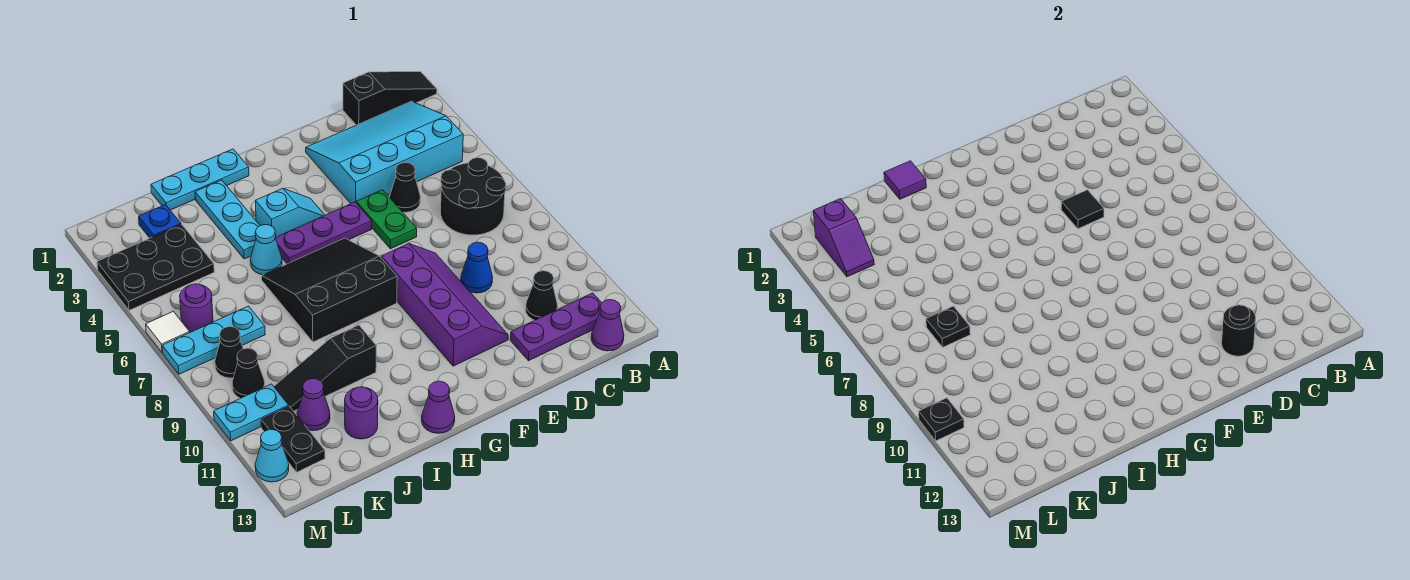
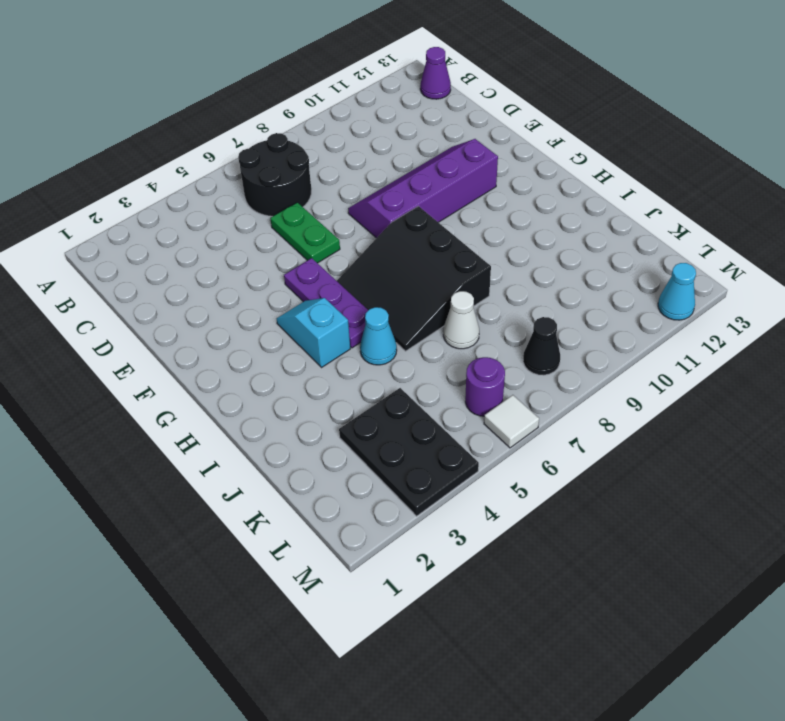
green 1x2 plate [270,202,340,263] -> green 1x2 plate turned to [356,190,417,249]
white 1x1 cone [443,291,479,349] -> none
none -> black 1x3 slope [343,72,437,125]
none -> cyan 3x4 slope [306,101,463,204]
none -> purple 1x3 plate [510,293,602,361]
none -> black 1x1 cone [526,271,558,320]

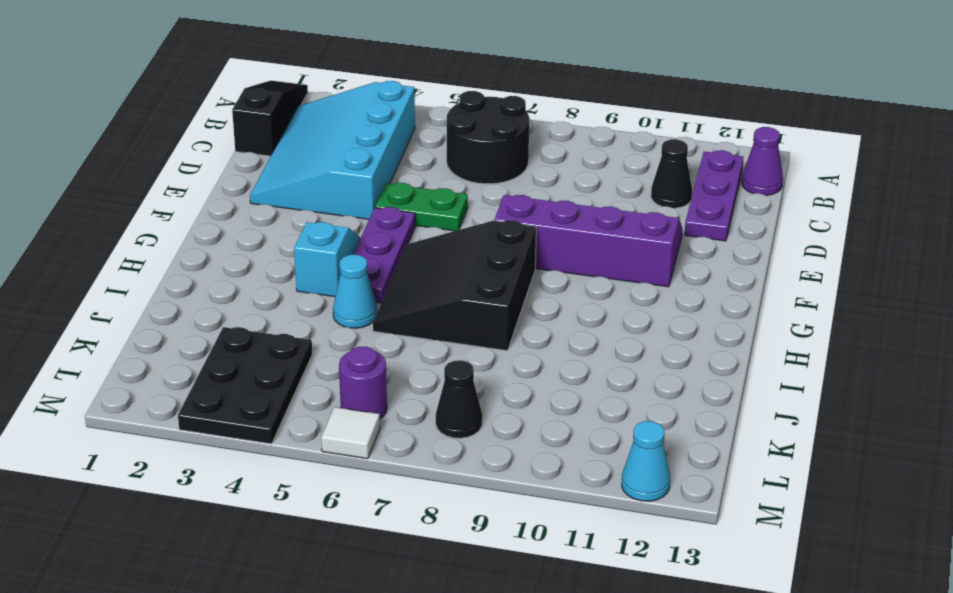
none -> black 1x1 cone [390,162,420,212]
none -> blue 1x1 cone [461,242,493,293]
none -> cyan 1x3 plate [151,149,249,210]
none -> purple 1x1 cone [422,381,455,433]

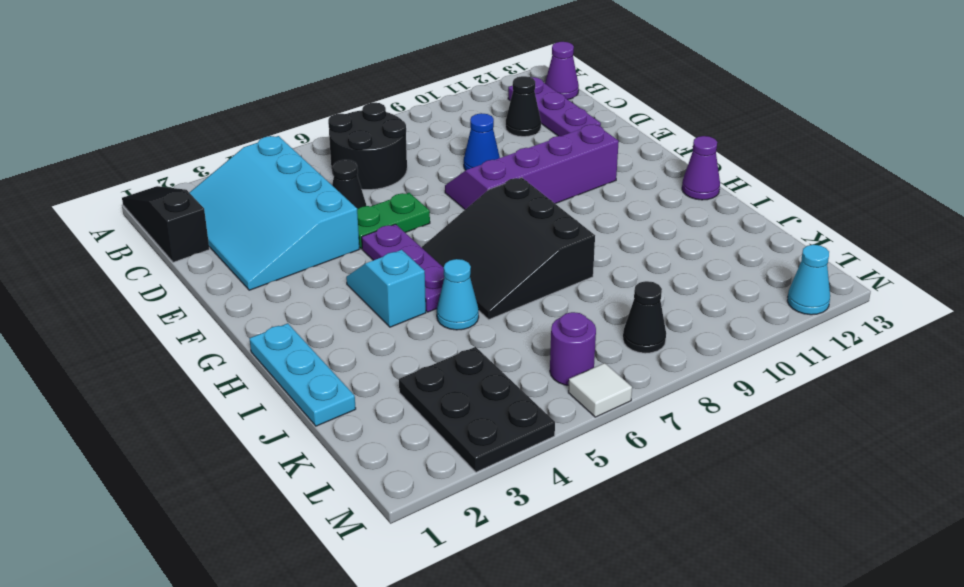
none -> cyan 1x3 plate [195,180,260,259]
none -> black 1x3 slope [274,325,376,411]
none -> purple 1x1 round brick [345,387,378,439]
none -> blue 1x1 plate [139,205,181,238]

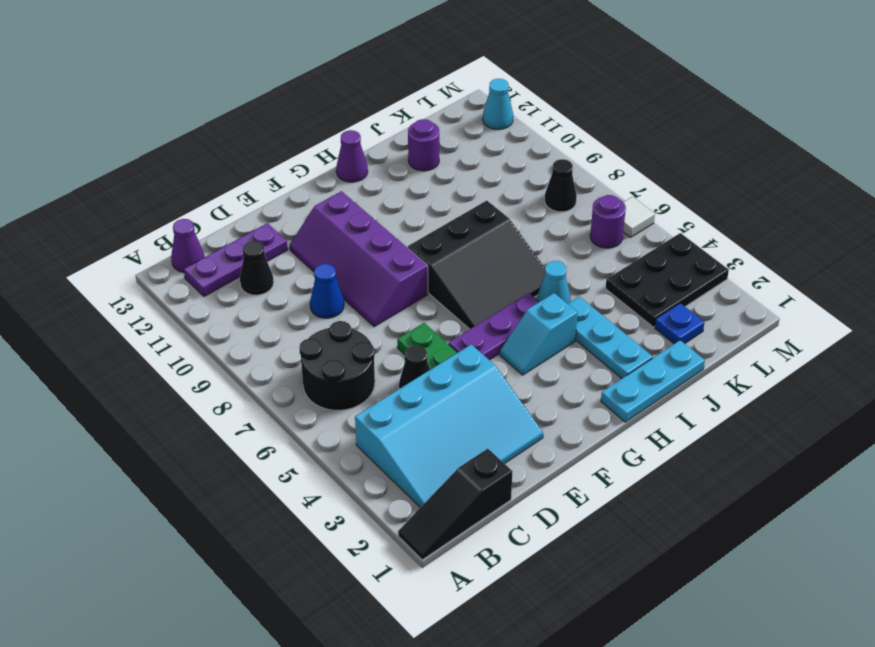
none -> black 1x3 slope [274,325,376,411]
none -> cyan 1x3 plate [162,306,265,374]
none -> purple 1x1 cone [297,379,330,431]
none -> black 1x1 cone [232,348,265,398]

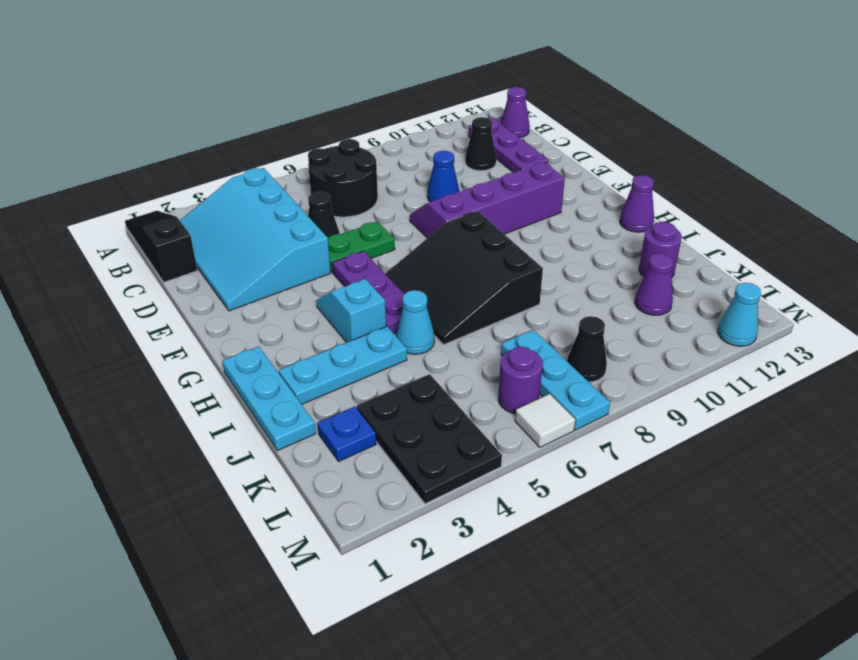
none -> black 1x3 slope [274,325,376,411]
none -> black 1x1 cone [232,348,265,398]
none -> cyan 1x2 plate [214,384,289,441]
none -> black 1x2 plate [261,406,325,472]

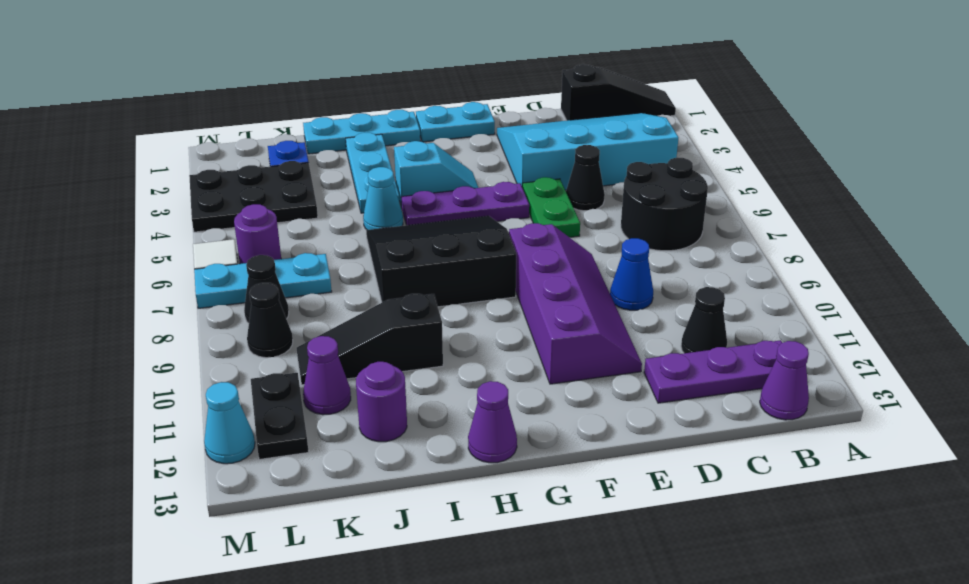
cyan 1x2 plate [416,102,495,142] -> cyan 1x2 plate moved to [214,384,289,441]
none -> black 1x1 round brick [1222,305,1256,356]
none -> black 1x1 tile [1061,190,1104,229]
none -> purple 1x1 tile [884,161,926,199]
none -> black 1x1 plate [926,306,970,347]

